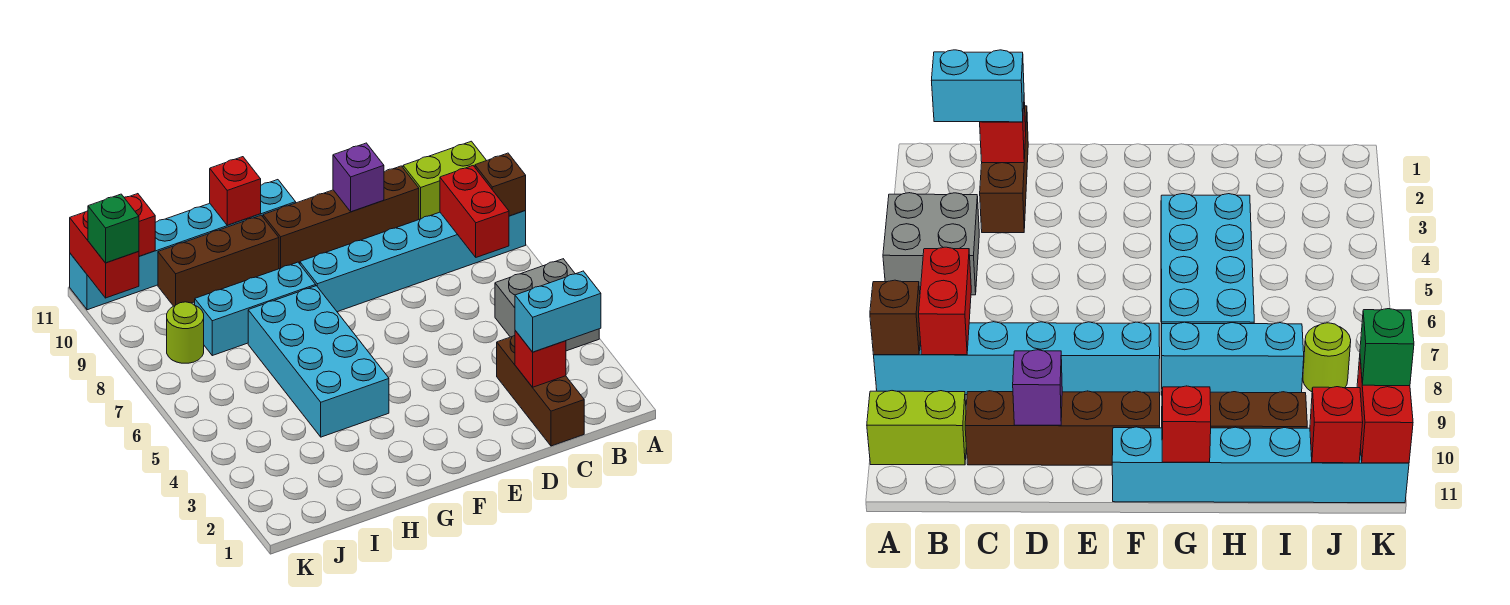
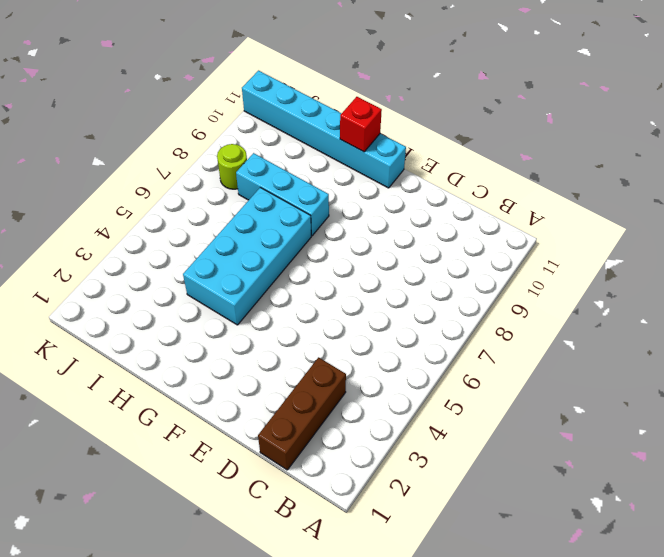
none -> grey 2x2 brick [495,259,599,351]
none -> cyan 1x6 brick [300,211,526,312]
none -> lime 1x2 brick [403,141,487,219]

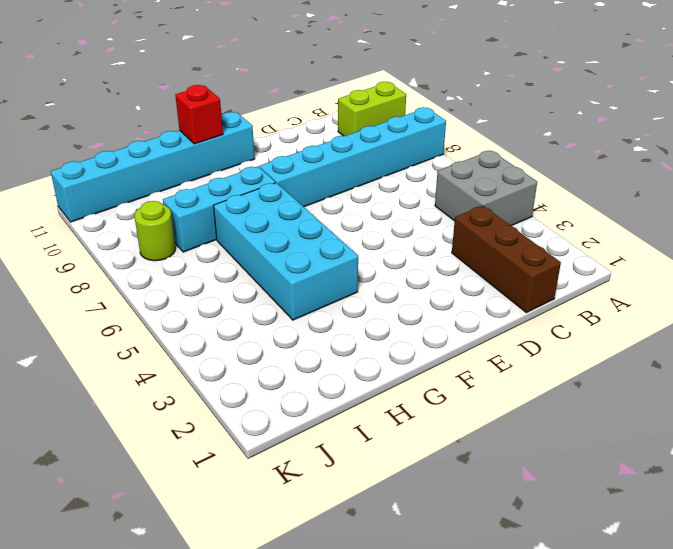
none -> brown 1x4 brick [263,166,419,269]
none -> brown 1x3 brick [158,215,279,306]
none -> brown 1x1 brick [475,153,526,216]

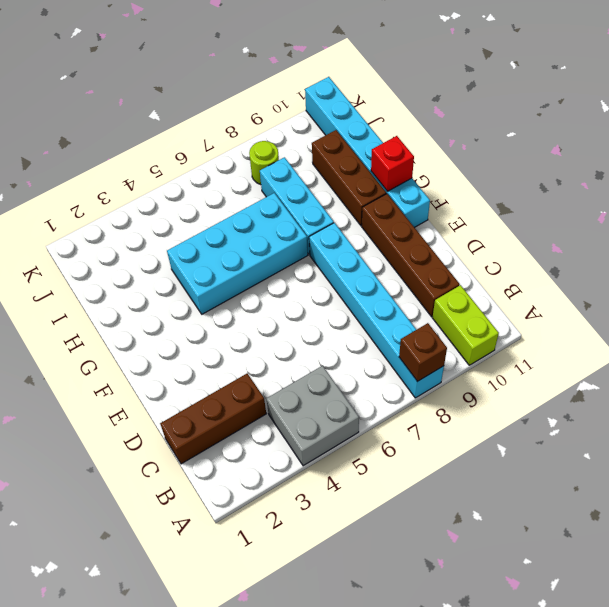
none -> red 1x2 brick [440,166,509,257]
none -> red 1x1 brick [515,331,566,387]
none -> purple 1x1 brick [333,143,384,212]

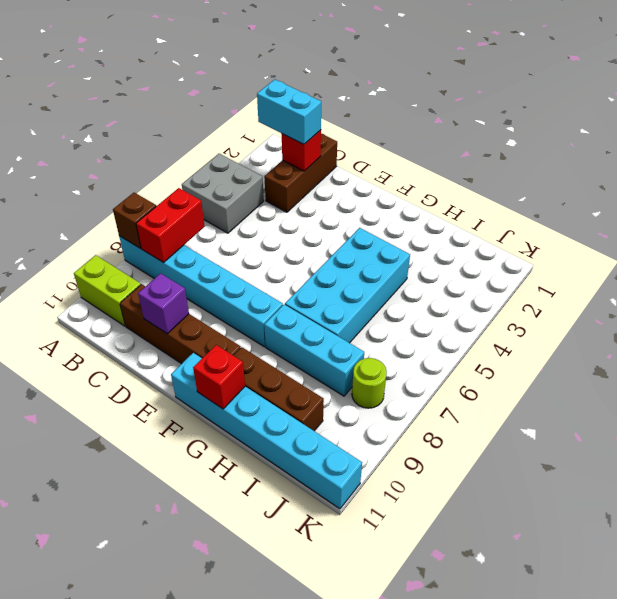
none -> red 1x1 brick [124,194,155,256]
none -> red 1x2 brick [70,211,139,298]
none -> green 1x1 brick [88,194,139,263]

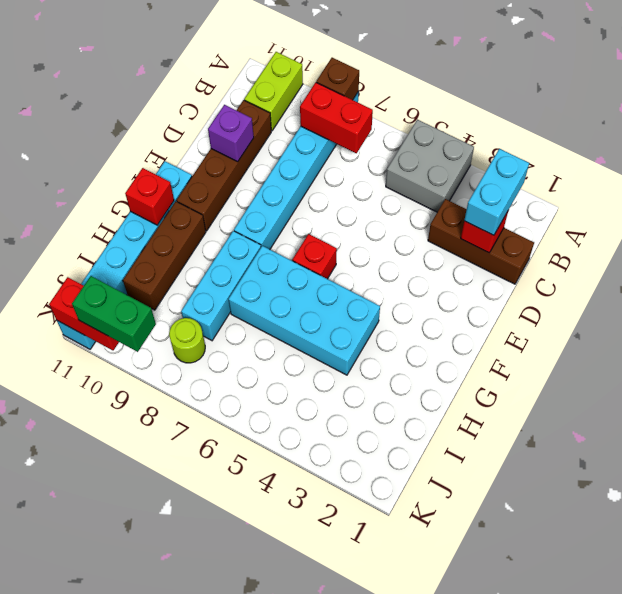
red 1x1 brick [293,234,337,279] -> red 1x1 brick moved to [124,194,155,256]
green 1x2 brick [72,276,156,352] -> green 1x1 brick [88,194,139,263]

